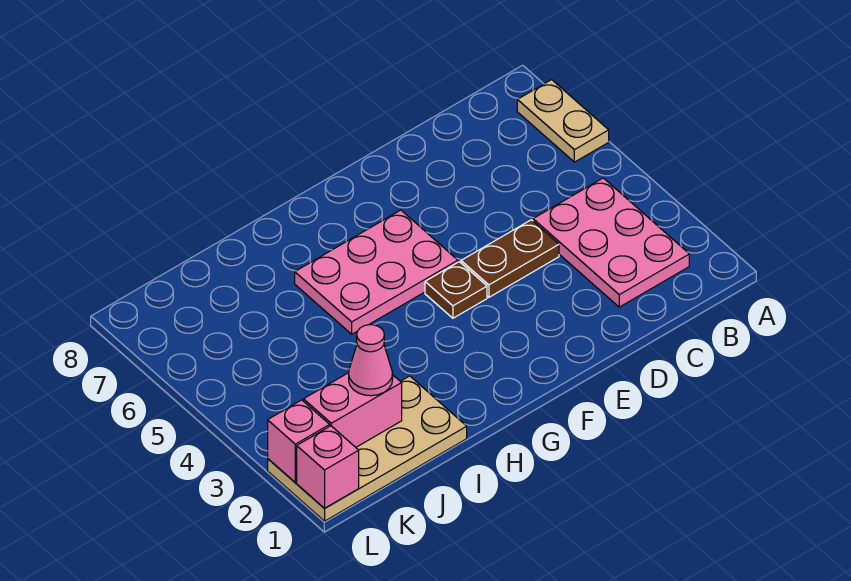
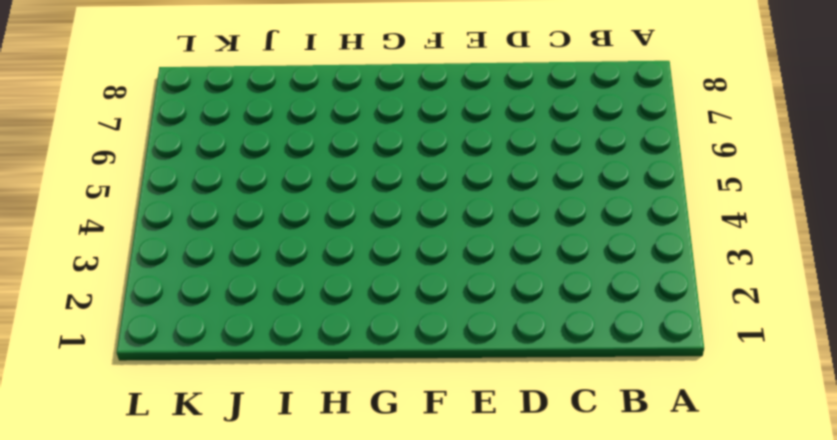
none -> tan 1x2 plate [517,80,609,162]
none -> pink 2x3 plate [533,178,689,307]

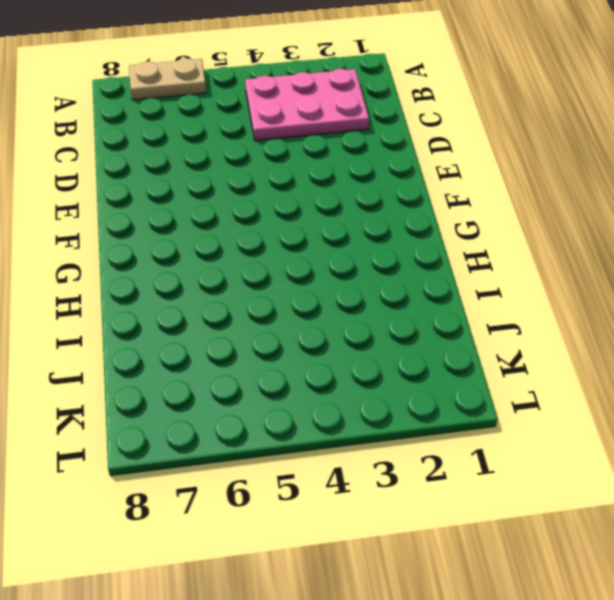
none -> brown 1x2 plate [461,220,559,297]
none -> brown 1x1 plate [425,262,487,318]

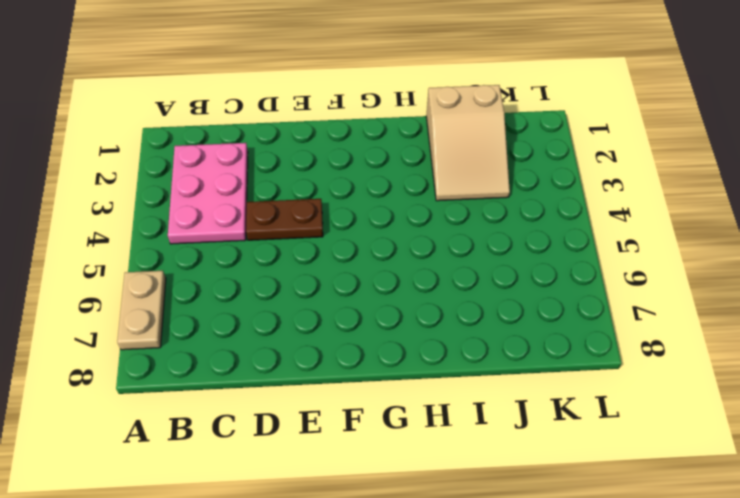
tan 2x3 slope [426,85,510,201] -> tan 2x4 plate [268,376,467,521]
none -> brown 1x1 plate [425,262,487,318]
none -> pink 2x3 plate [295,210,458,334]

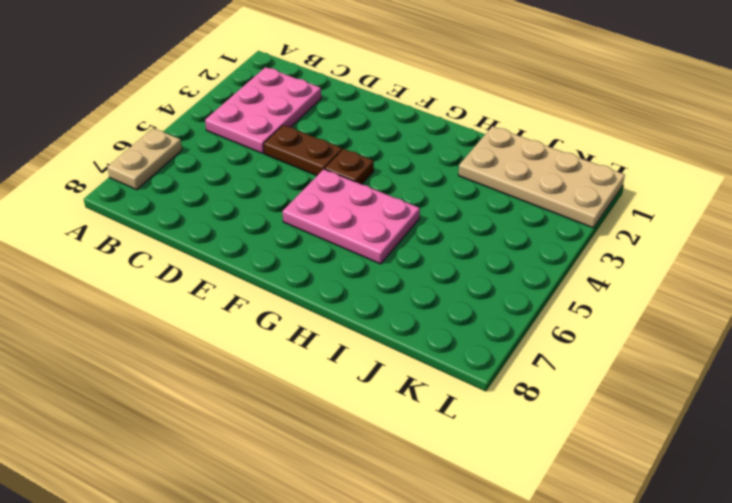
none -> pink 1x2 brick [304,373,402,447]
none -> pink 1x1 brick [297,426,359,508]

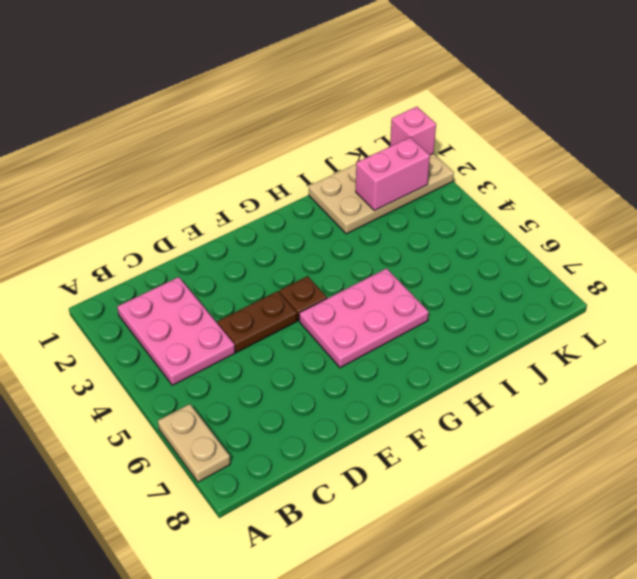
none -> pink 1x1 brick [268,400,330,482]
none -> pink 1x1 cone [349,325,393,396]

